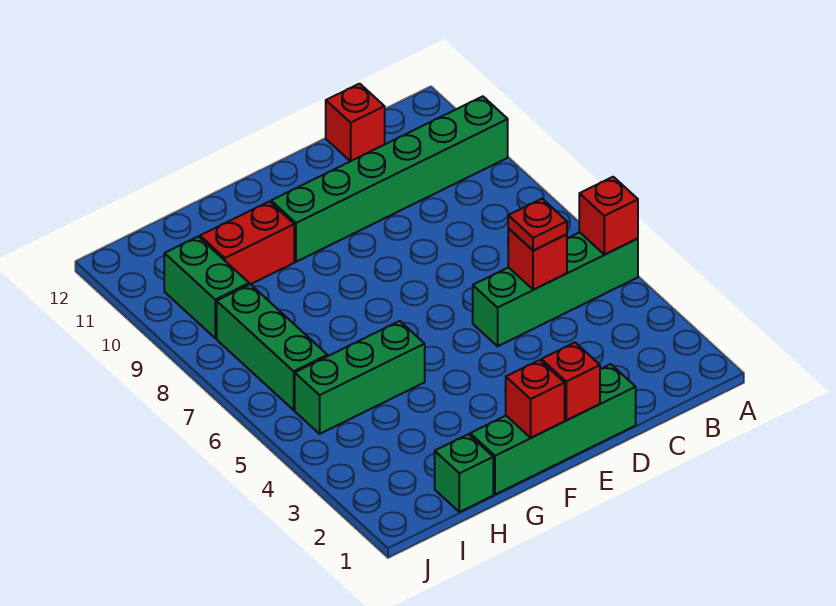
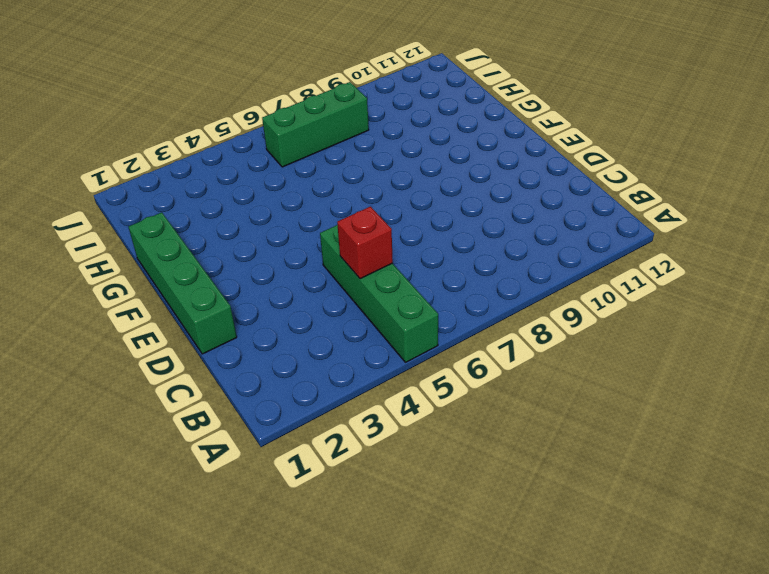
none -> green 1x6 brick [271,96,508,262]
none -> red 1x1 brick [326,84,385,161]
none -> green 1x3 brick [295,321,425,434]

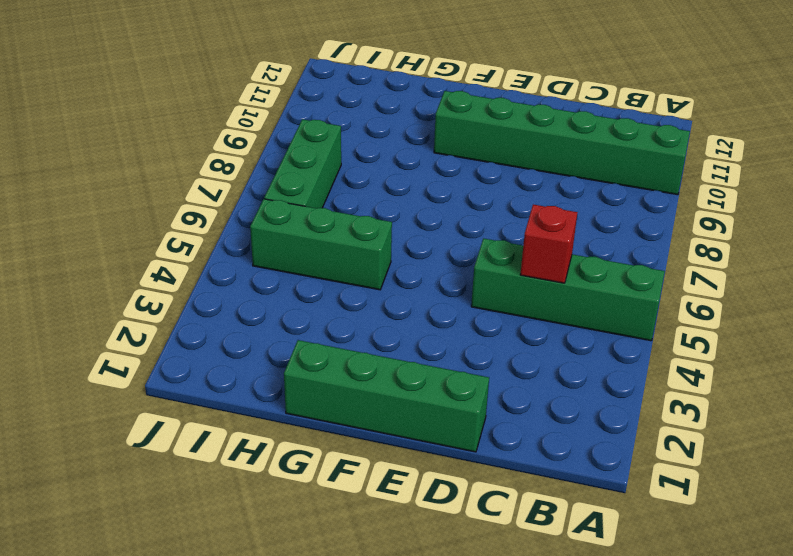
none -> red 1x1 brick [326,84,385,161]
none -> red 1x2 brick [200,201,294,284]
none -> green 1x1 brick [435,434,493,512]

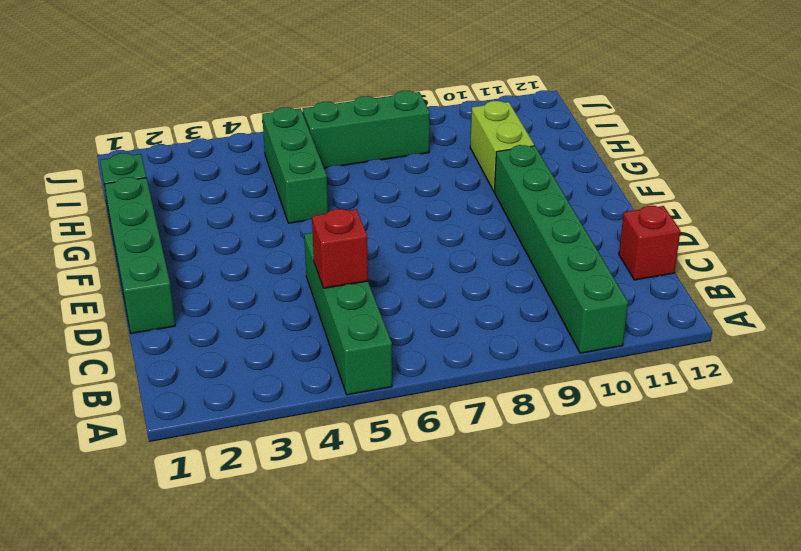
lime 1x2 brick [470,101,534,192] -> red 1x2 brick [200,201,294,284]
none -> green 1x2 brick [164,236,249,338]
none -> red 1x1 brick [579,177,638,255]
none -> red 1x1 brick [541,342,600,420]

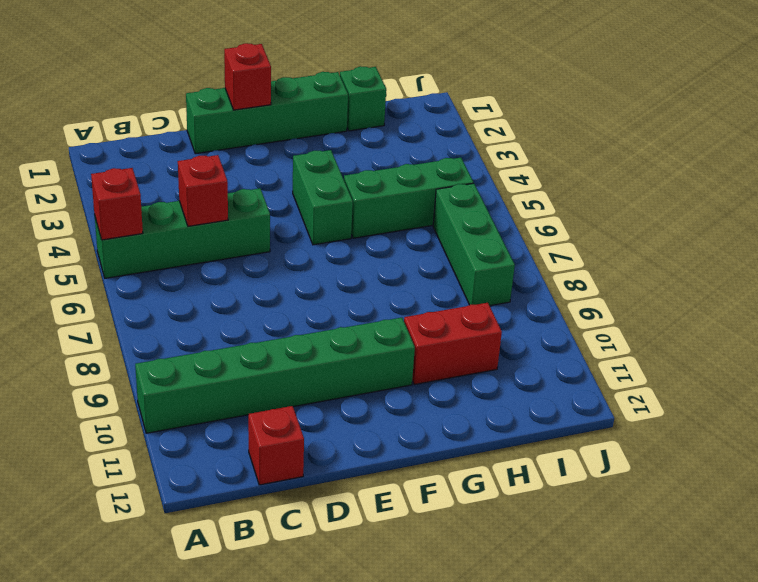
green 1x2 brick [293,150,353,245] -> green 1x2 brick moved to [164,236,249,338]
none -> red 1x1 brick [506,360,565,438]
none -> red 1x1 plate [508,199,567,250]

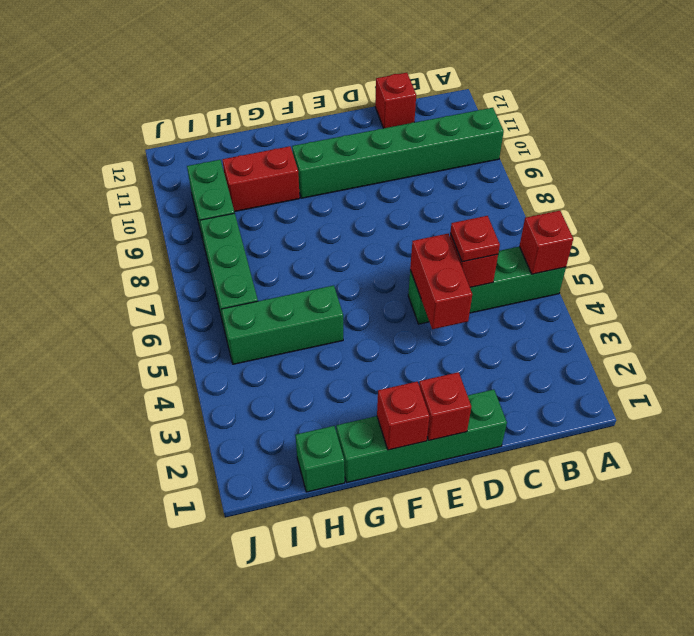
red 1x2 brick [410,234,472,329] -> none

